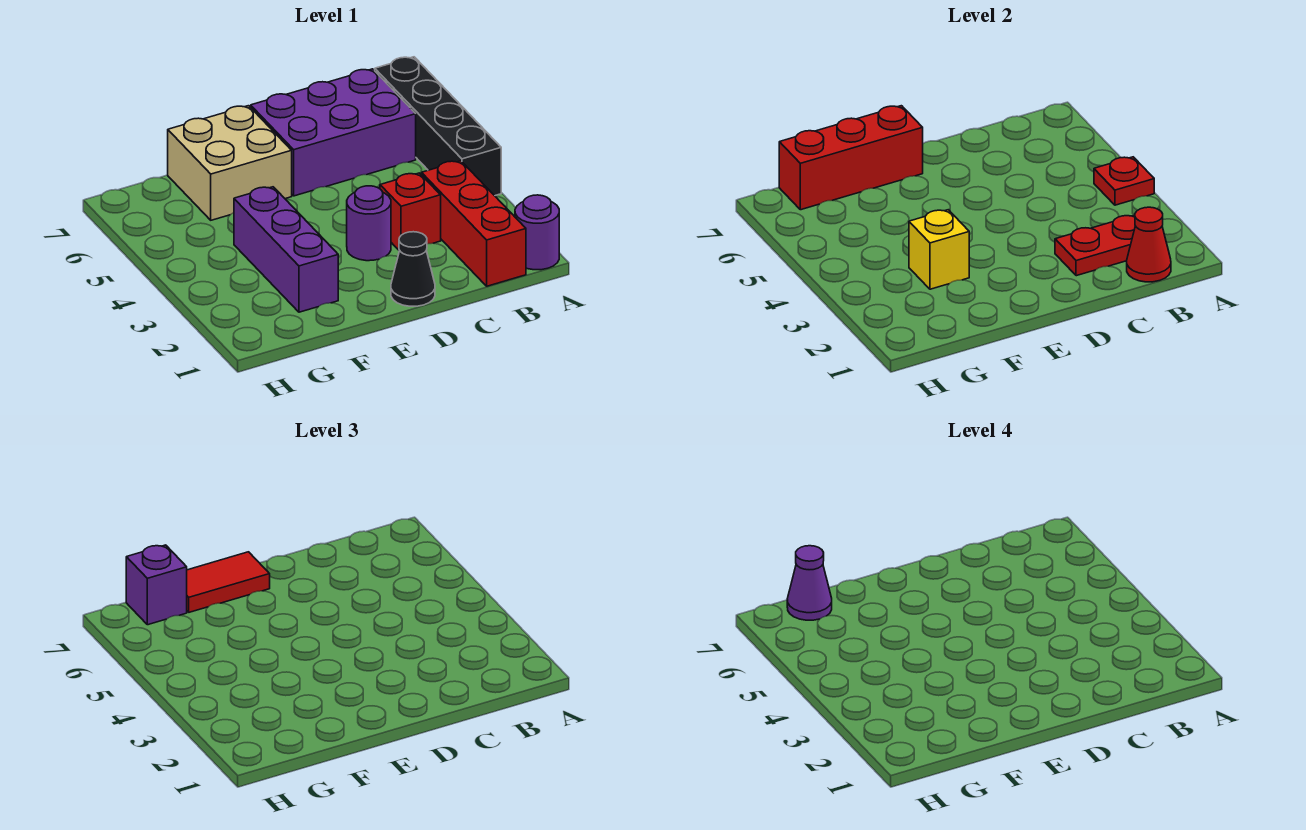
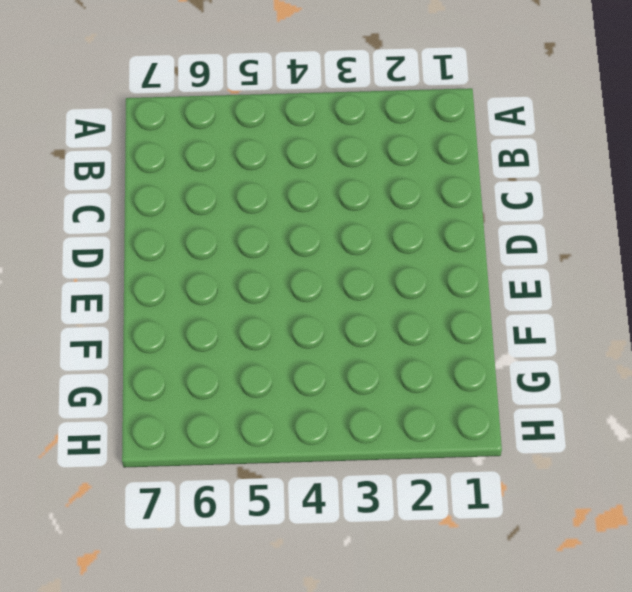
none -> purple 1x1 round brick [515,195,559,270]
none -> black 1x4 brick [375,57,501,196]
none -> red 1x3 brick [422,161,526,286]

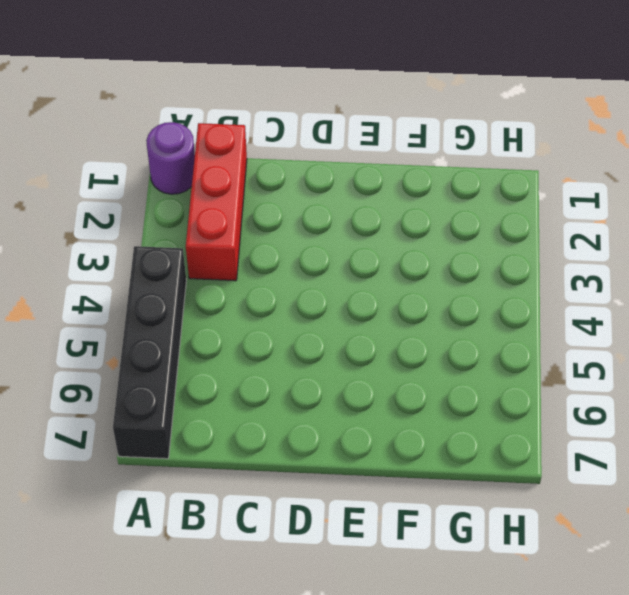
none -> purple 2x3 brick [251,69,416,196]
none -> red 1x1 brick [380,173,441,251]
none -> black 1x1 cone [391,232,435,306]

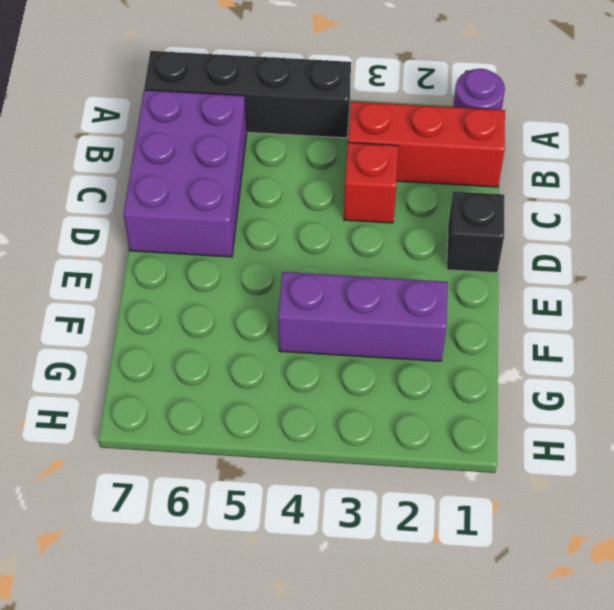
black 1x1 brick [447,191,504,273] -> black 1x1 cone [391,232,435,306]
none -> purple 1x1 round brick [347,186,391,261]
none -> tan 2x2 brick [168,106,292,220]
none -> red 1x1 plate [1094,157,1154,205]

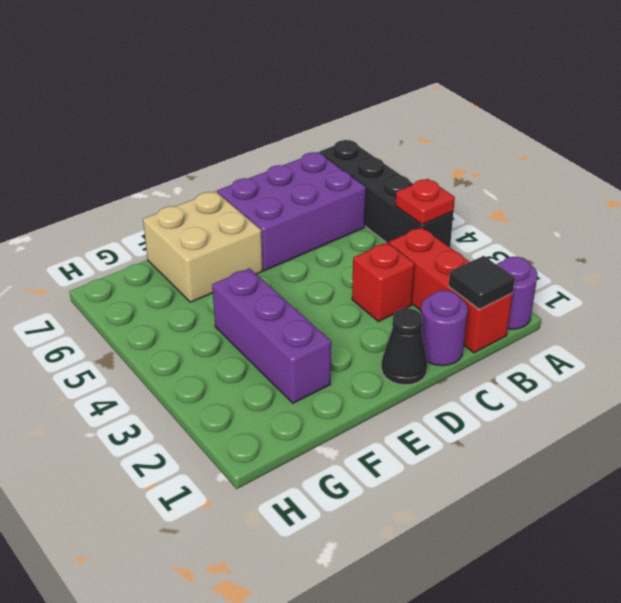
black 1x1 tile [449,256,515,309] -> red 1x1 cone [1127,207,1171,282]
purple 1x1 round brick [421,290,468,366] -> purple 1x1 round brick moved to [347,186,391,261]
none -> red 1x2 plate [1055,215,1135,276]
none -> red 1x3 brick [779,106,923,210]
none -> yellow 1x1 brick [909,210,969,289]

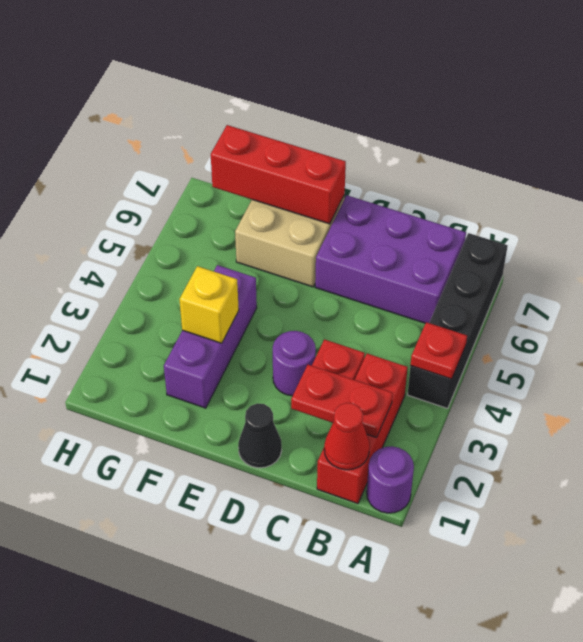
none -> red 1x2 tile [187,552,270,612]
none -> purple 1x1 brick [126,545,187,625]
none -> purple 1x1 cone [787,546,832,620]

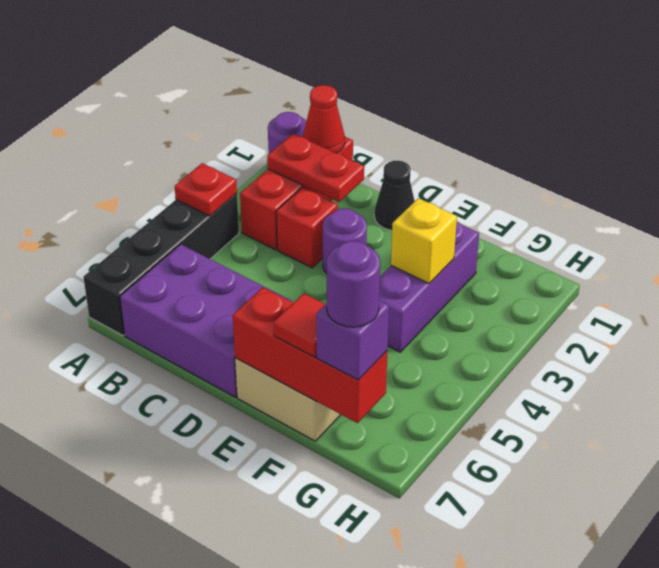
red 1x1 tile [274,293,326,357] -> red 1x2 tile [187,552,270,612]
purple 1x1 round brick [327,241,380,327] -> purple 1x1 cone [787,546,832,620]

